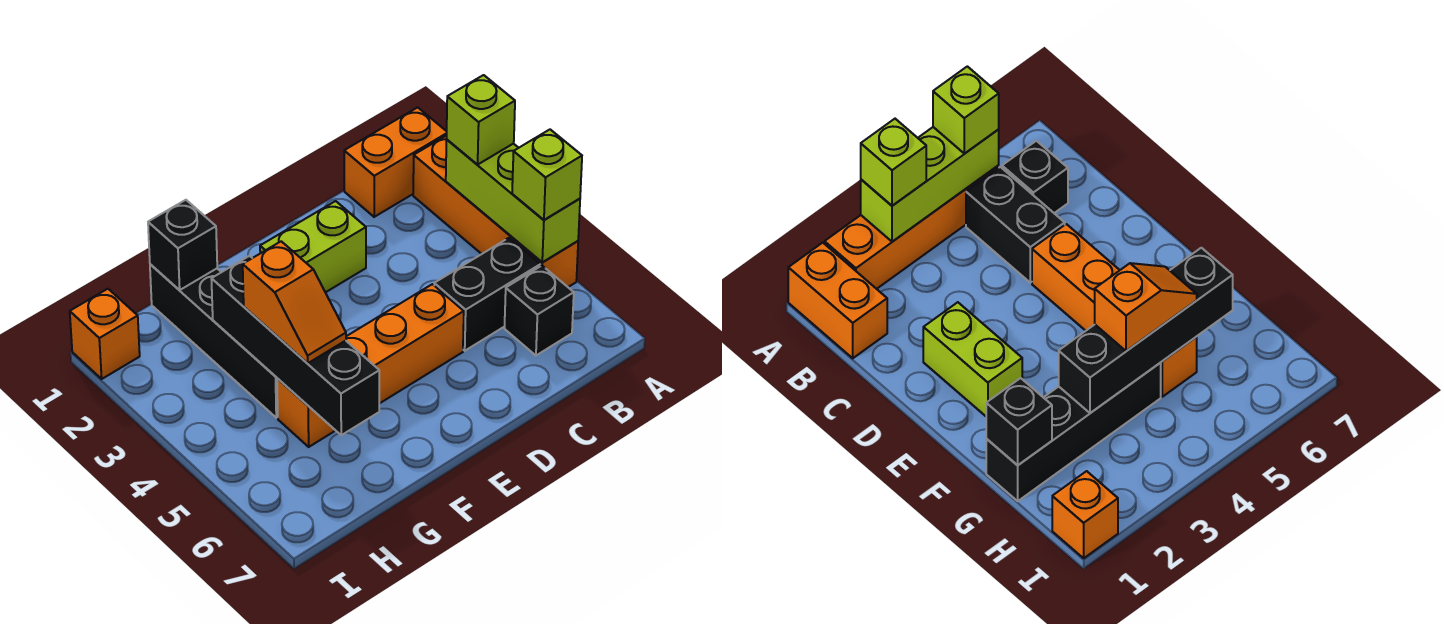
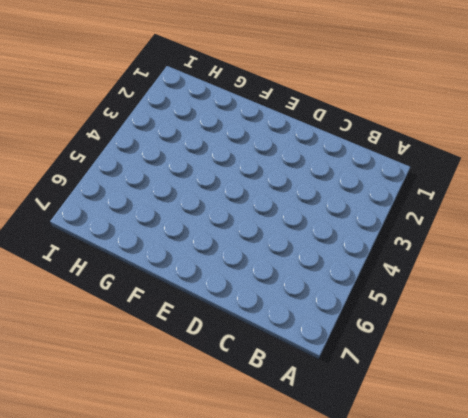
none -> orange 1x2 brick [344,107,447,217]
none -> orange 1x4 brick [413,135,578,287]
none -> black 1x2 brick [434,238,540,351]

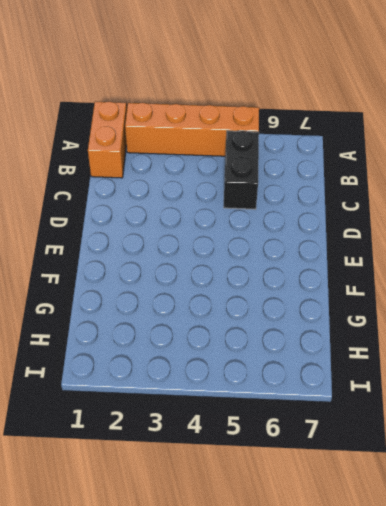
none -> black 1x1 brick [504,266,574,355]
none -> lime 1x2 brick [260,201,366,292]
none -> orange 1x4 brick [277,284,464,447]

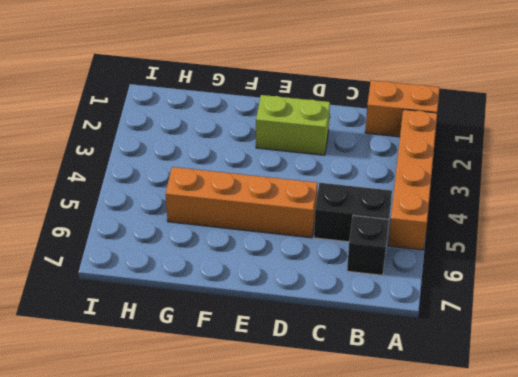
none -> black 1x4 brick [150,264,278,418]
none -> orange 1x1 brick [70,289,140,379]
none -> lime 1x3 brick [446,139,580,262]

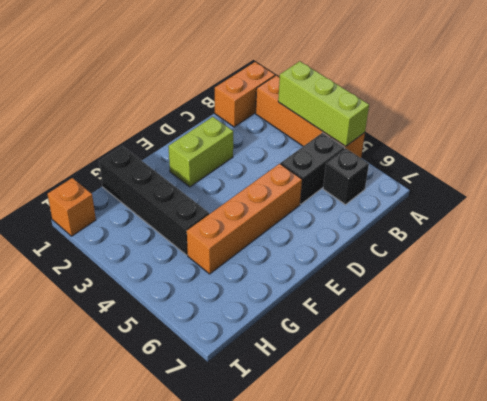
none -> black 1x1 brick [148,200,217,290]
none -> black 1x4 brick [211,256,379,435]
none -> lime 1x1 brick [446,75,515,165]

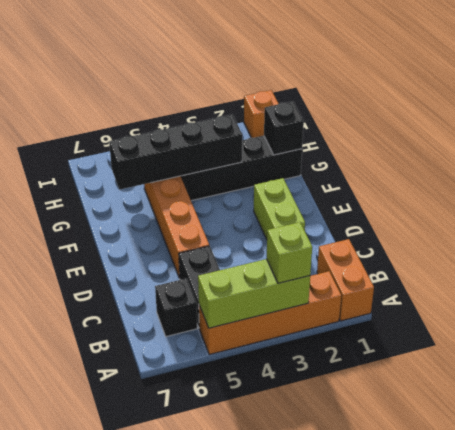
none -> lime 1x1 brick [512,130,582,220]
none -> orange 1x2 slope [243,241,346,363]

